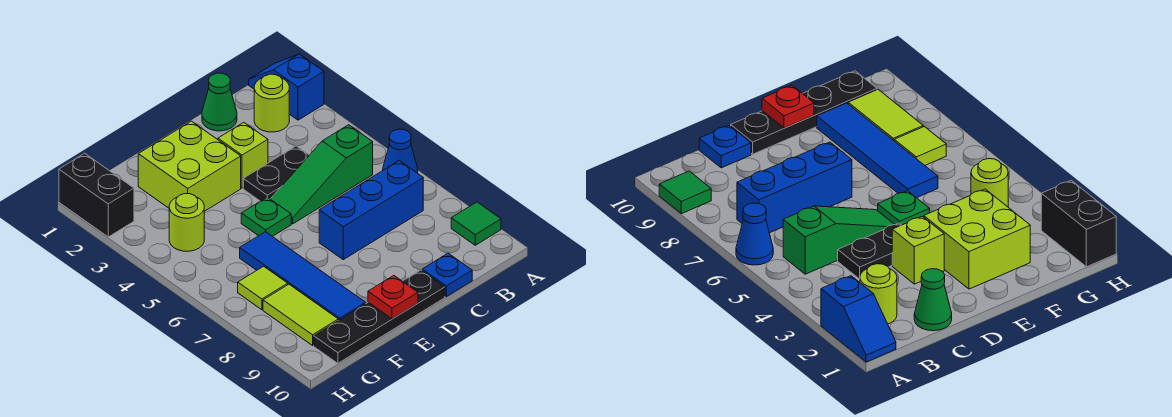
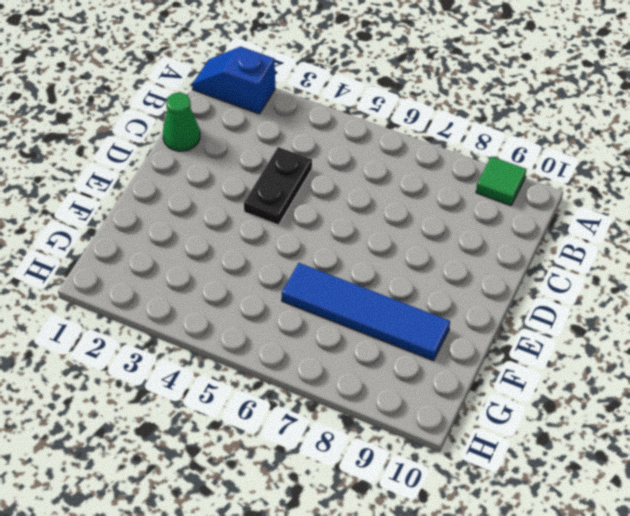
none -> blue 1x1 cone [383,129,418,173]
none -> lime 1x1 round brick [254,74,289,132]
none -> green 1x3 slope [271,125,373,224]

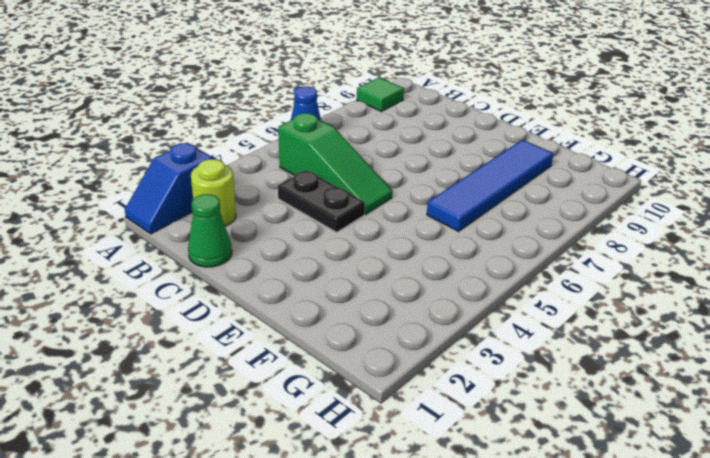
none -> blue 1x3 brick [319,161,423,260]
none -> blue 1x1 plate [422,253,472,297]
none -> lime 1x1 brick [218,122,268,188]

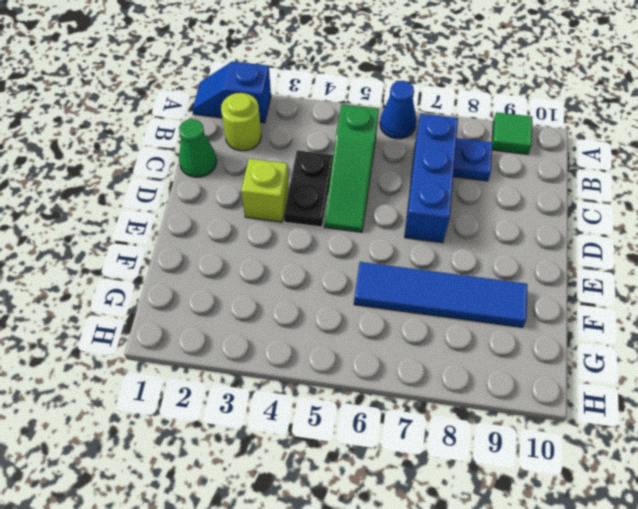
blue 1x1 plate [453,138,492,181] -> blue 1x1 plate moved to [422,253,472,297]
none -> black 1x4 plate [314,270,445,363]
none -> lime 2x2 brick [138,121,241,211]
none -> green 1x1 plate [241,197,291,237]

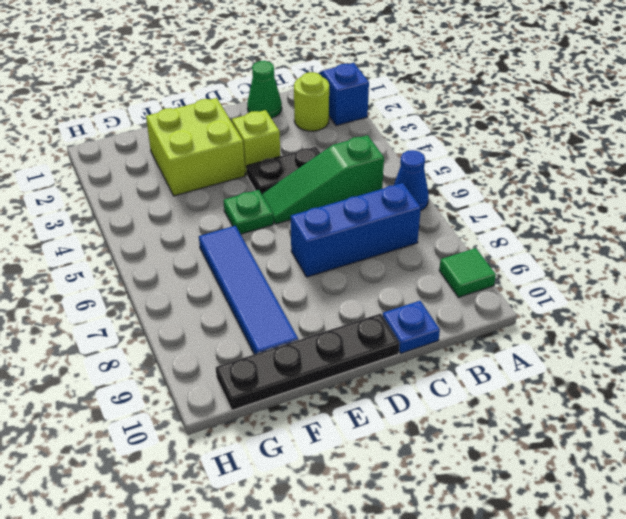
none -> lime 1x1 round brick [169,194,204,251]
none -> lime 1x1 tile [238,266,288,310]
none -> lime 1x2 tile [263,284,338,345]

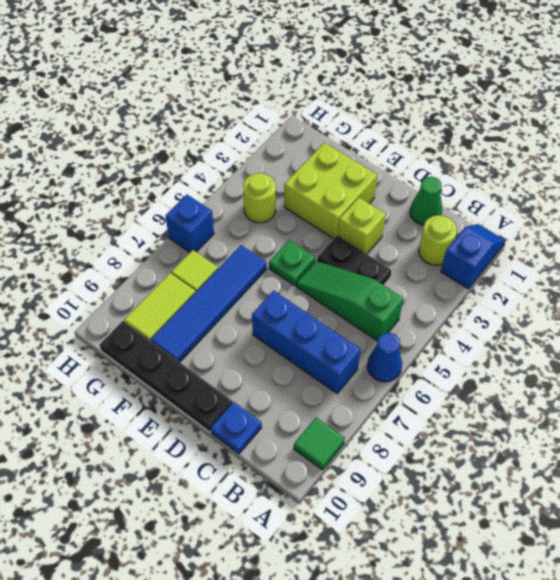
blue 1x1 brick [165,195,214,252] -> none
none -> black 1x2 brick [59,153,134,237]
none -> red 1x1 plate [368,276,418,319]

